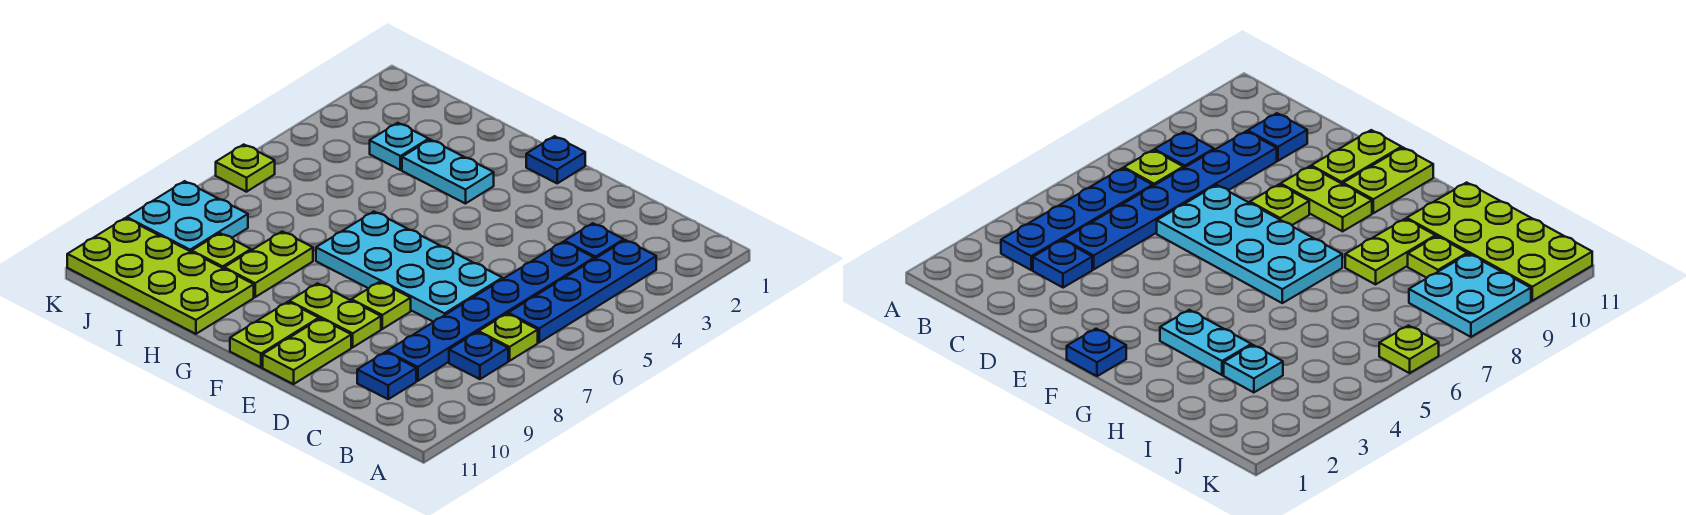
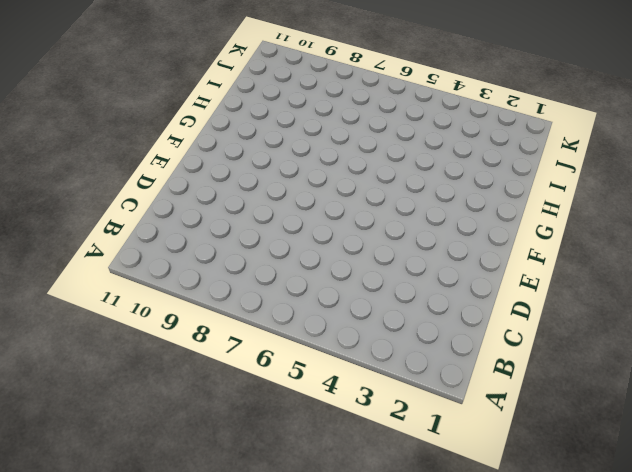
none -> blue 1x4 plate [508,240,656,342]
none -> lime 1x1 plate [479,314,538,361]
none -> blue 1x1 plate [449,332,508,379]

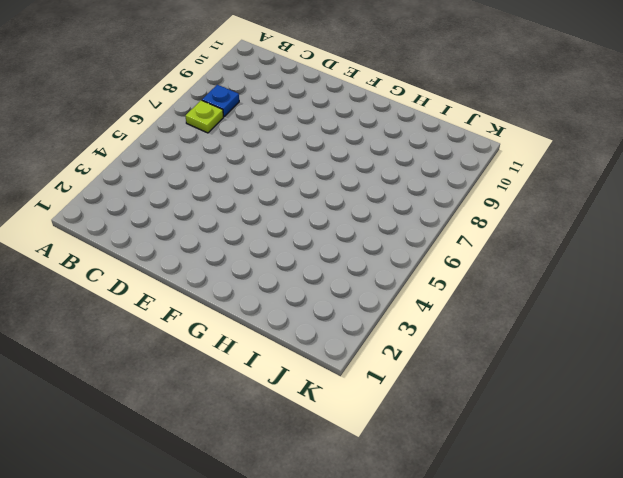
none -> blue 1x4 plate [508,240,656,342]
none -> blue 1x1 plate [565,223,624,259]
none -> blue 1x6 plate [387,242,594,381]

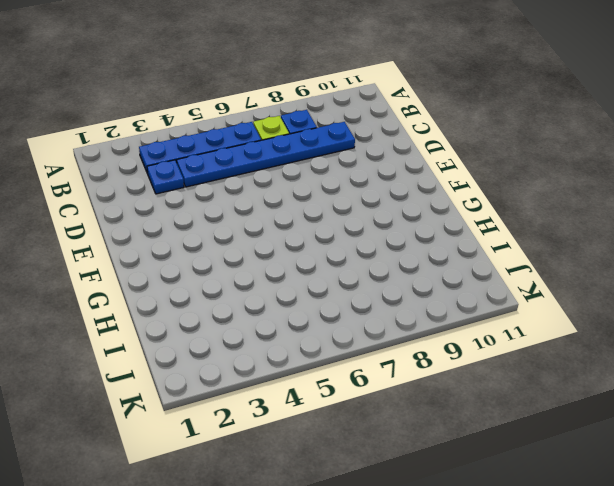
none -> blue 1x1 plate [357,352,416,399]
none -> cyan 2x4 plate [316,212,502,322]
none -> lime 1x1 plate [351,282,411,329]

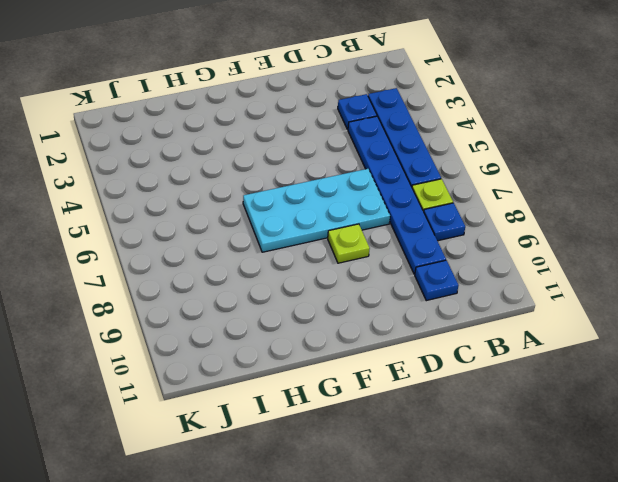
none -> lime 1x2 plate [289,283,381,347]
none -> lime 1x2 plate [263,319,351,384]
none -> blue 1x1 plate [526,136,585,183]

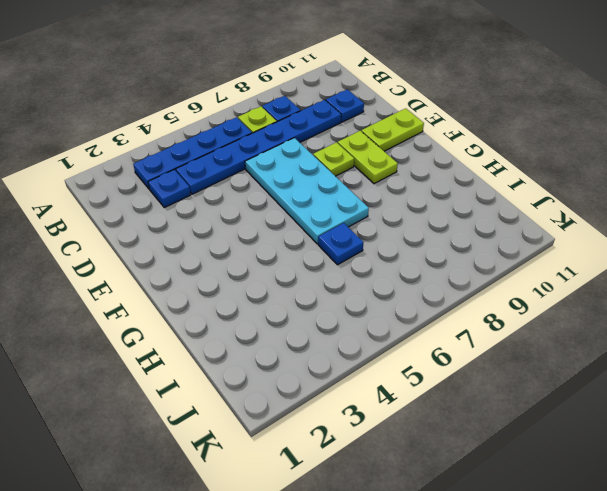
blue 1x1 plate [318,223,364,265] -> blue 1x1 plate moved to [526,136,585,183]
none -> lime 1x2 plate [230,302,319,367]
none -> cyan 1x2 plate [402,140,494,204]
none -> lime 1x2 plate [224,232,313,297]

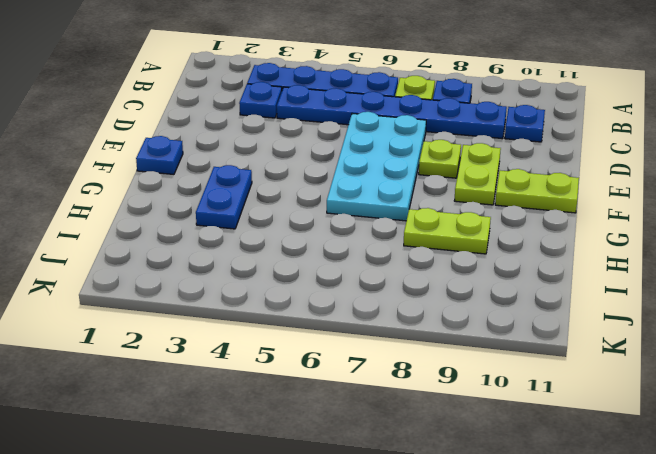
blue 1x2 plate [196,165,252,229] -> cyan 1x2 plate [402,140,494,204]
none -> lime 1x2 plate [263,319,351,384]
none -> lime 2x4 plate [67,218,254,334]
none -> cyan 1x1 plate [370,123,429,170]

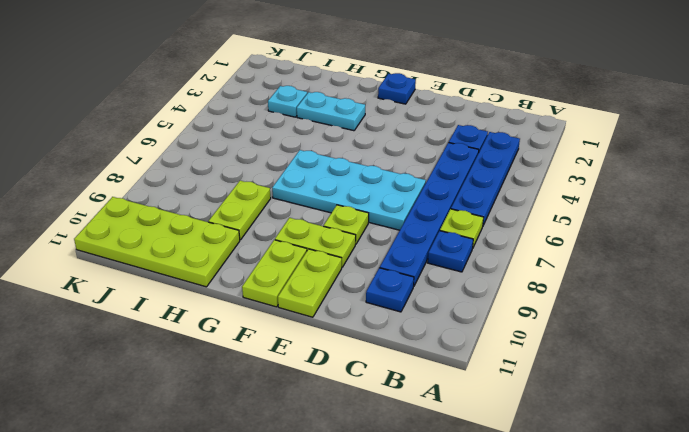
none -> lime 1x1 plate [192,233,251,269]
none -> cyan 2x2 plate [127,181,248,252]
none -> lime 1x1 plate [216,145,275,192]

